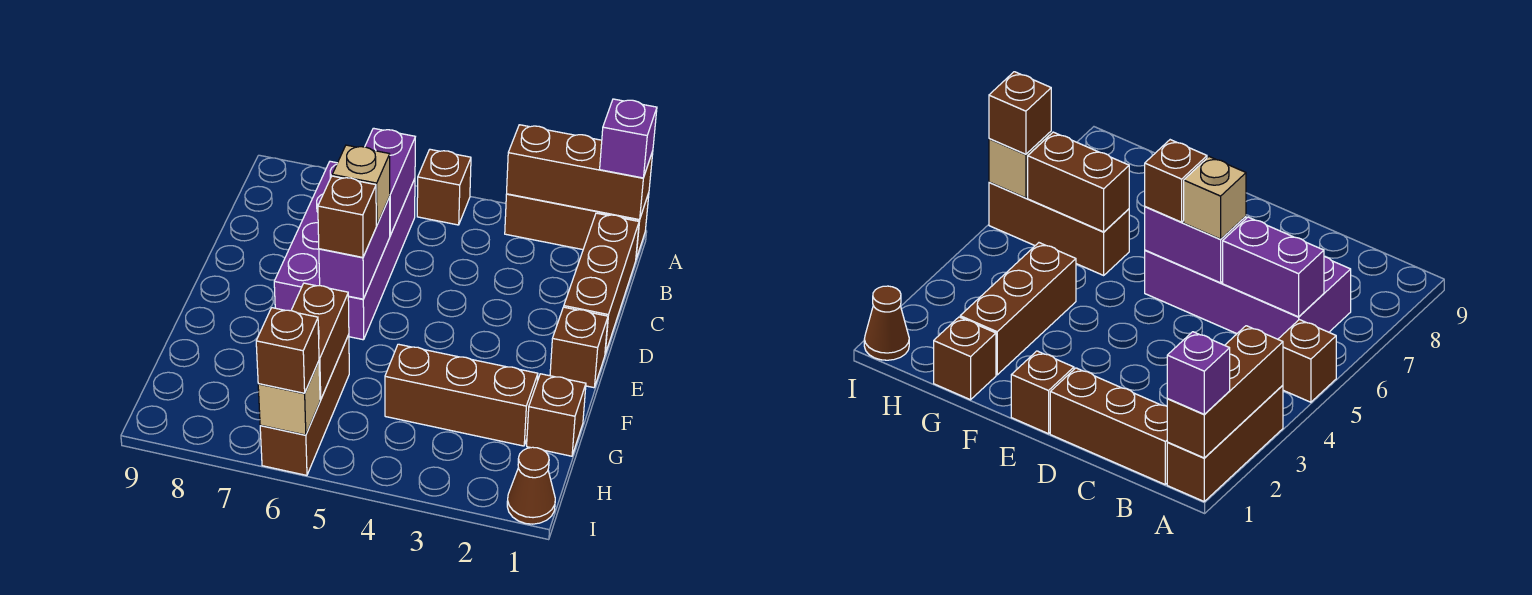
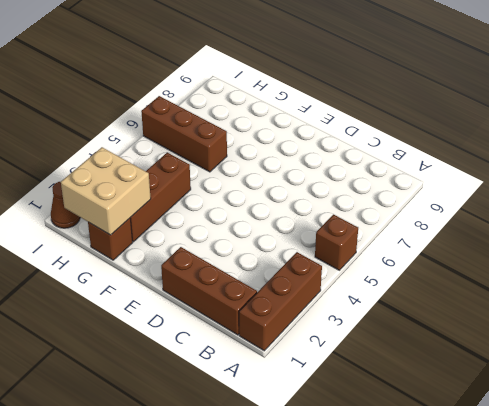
tan 2x2 brick [61,147,151,235] -> none
none -> purple 2x4 brick [274,161,415,340]
none -> brown 1x1 brick [550,307,608,388]
none -> brown 1x3 brick [507,125,653,220]

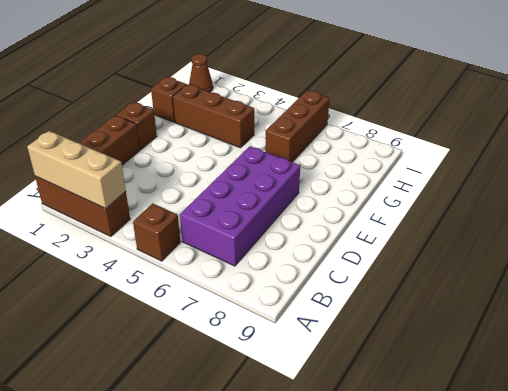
tan 1x3 brick [27,131,126,209] -> brown 1x3 brick [507,125,653,220]
none -> purple 1x2 brick [365,128,415,235]
none -> purple 1x2 brick [319,197,390,299]
none -> brown 1x2 brick [291,283,349,400]

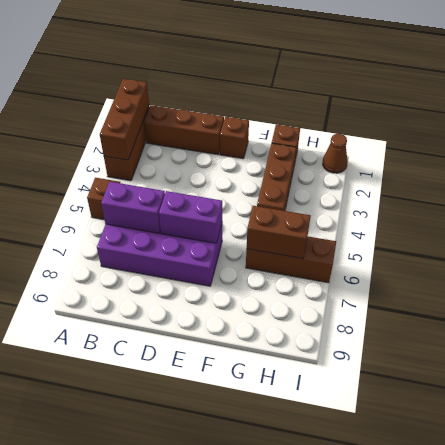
none -> tan 1x1 brick [258,361,320,435]
none -> purple 1x1 brick [600,99,657,178]
none -> tan 1x1 brick [332,145,390,226]

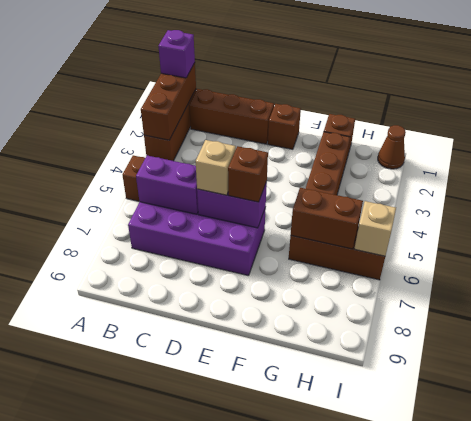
none -> brown 1x1 brick [256,308,319,393]

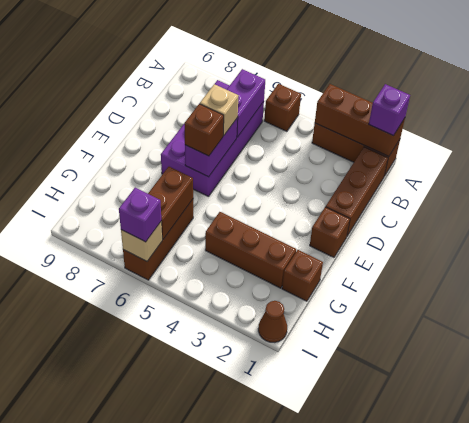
purple 1x1 brick [119,188,161,242] -> brown 1x1 brick [256,308,319,393]

